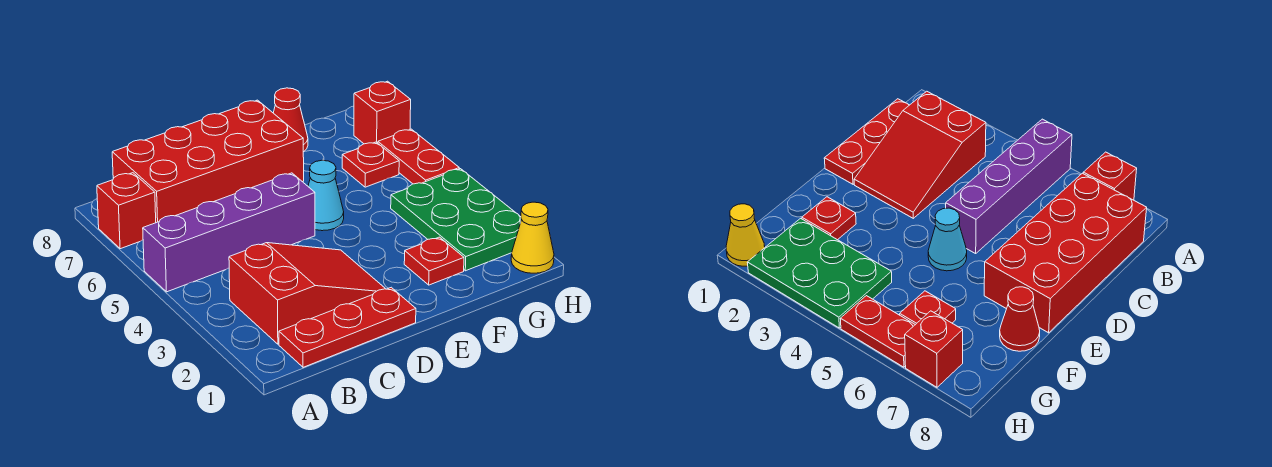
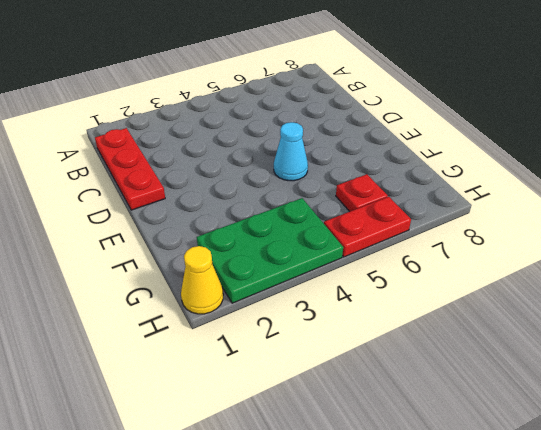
none -> purple 1x4 brick [143,173,315,292]
none -> red 1x1 brick [97,173,156,249]
none -> red 2x3 slope [229,243,385,344]

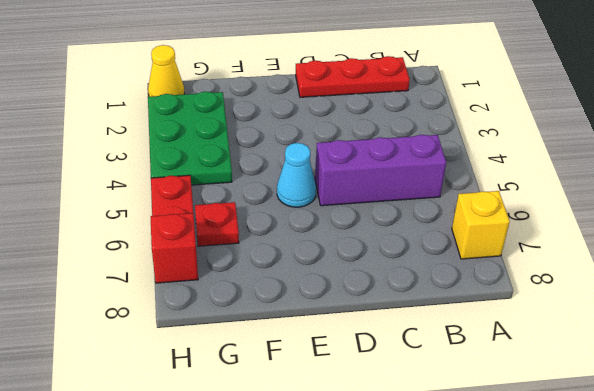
yellow 1x1 brick [452,191,510,259] -> red 1x1 brick [97,173,156,249]
purple 1x3 brick [315,135,446,206] -> purple 1x4 brick [143,173,315,292]
none -> red 2x3 slope [229,243,385,344]
none -> red 2x4 brick [112,100,304,223]
none -> red 1x1 plate [404,237,464,285]

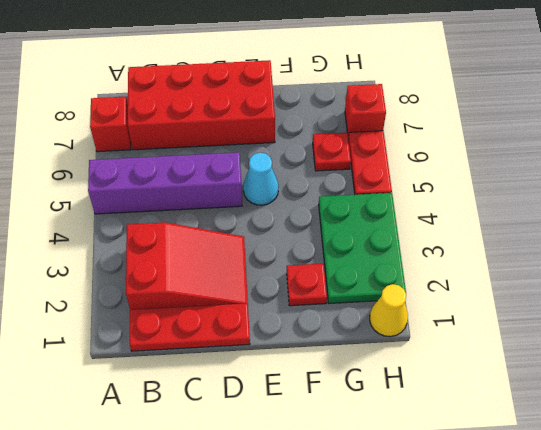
none -> red 1x1 cone [274,88,308,152]

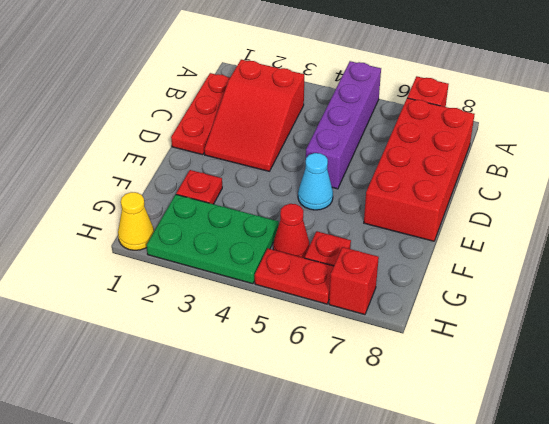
red 1x1 cone [273,204,310,258] -> red 1x1 cone moved to [274,88,308,152]

